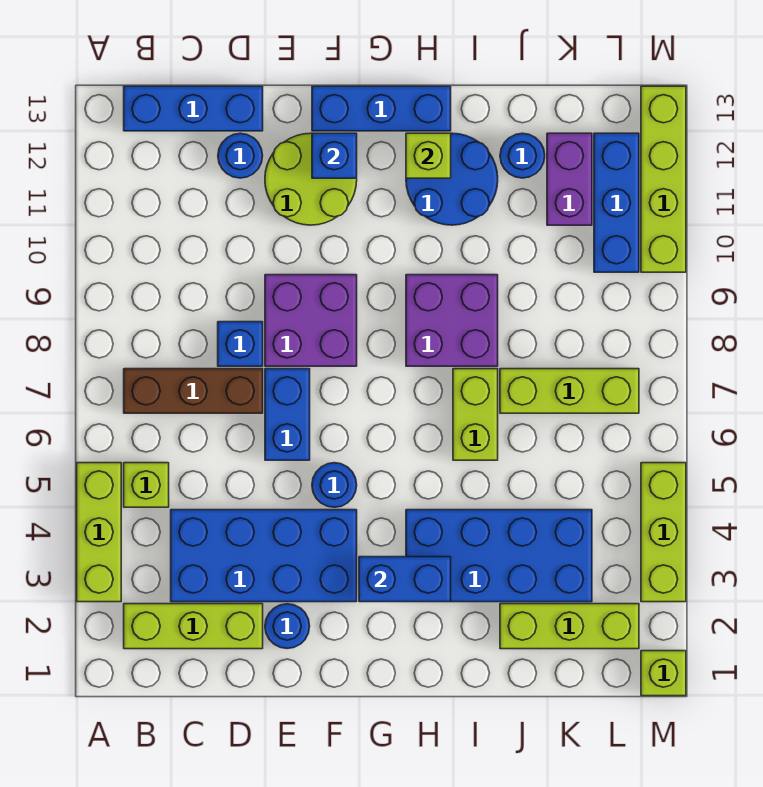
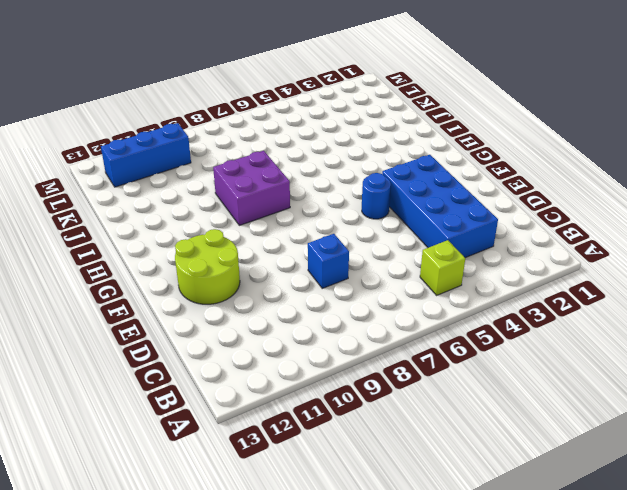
none -> lime 1x3 brick [77,463,121,602]
none -> lime 1x3 brick [124,604,263,649]
none -> brown 1x3 brick [124,369,263,413]

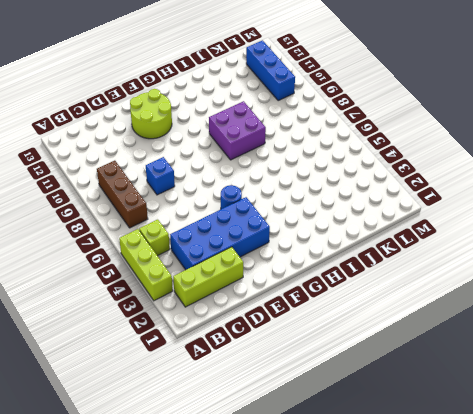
brown 1x3 brick [97,161,148,228] -> brown 1x3 brick turned to [124,369,263,413]
none -> blue 1x3 brick [124,86,263,131]
none -> blue 1x1 round brick [218,133,263,178]
none -> blue 1x1 round brick [265,604,310,649]

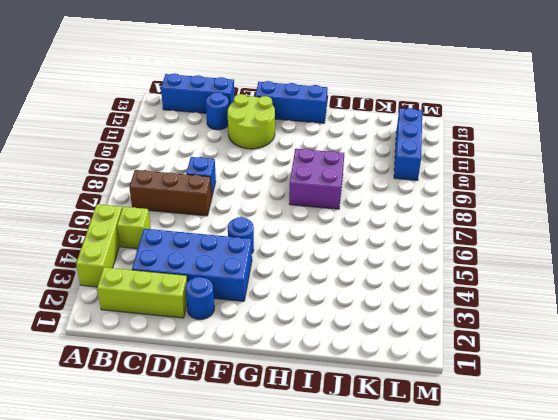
none -> blue 1x2 brick [265,369,310,460]
none -> purple 2x2 brick [265,275,357,366]
none -> blue 2x4 brick [406,510,592,602]

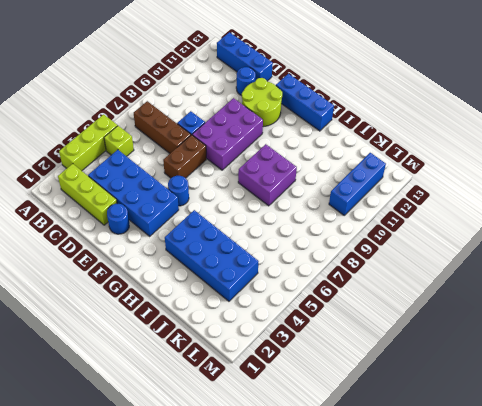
brown 1x2 brick [163,135,206,178] -> blue 1x2 brick [265,369,310,460]
purple 2x3 brick [192,98,263,170] -> purple 2x2 brick [265,275,357,366]
none -> blue 2x2 round brick [406,133,498,225]
none -> lime 1x2 brick [453,369,498,460]
none -> lime 1x3 brick [500,604,639,649]

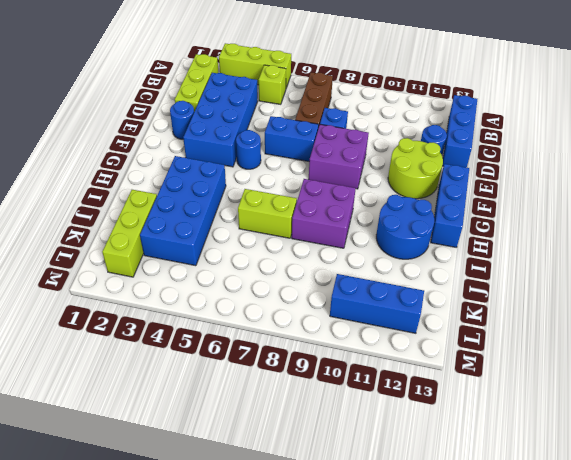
none -> lime 1x3 brick [500,369,639,413]
none -> blue 1x1 round brick [500,133,545,178]
none -> purple 1x2 brick [547,133,592,225]

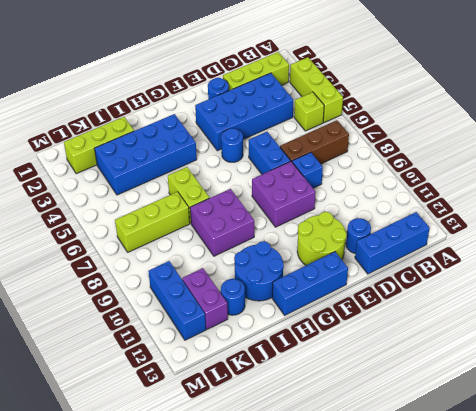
none -> lime 1x1 brick [641,651,686,696]
none -> lime 1x3 brick [641,463,686,602]
none -> lime 1x4 brick [641,86,686,272]

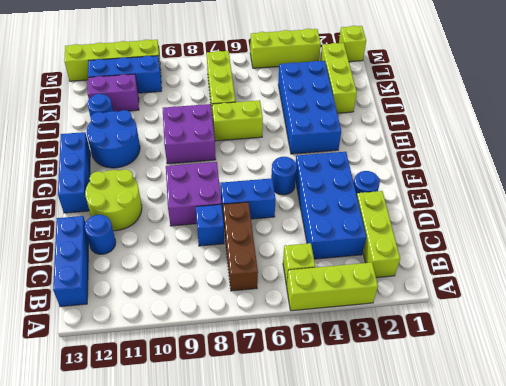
none -> blue 1x1 brick [312,133,357,178]
none -> blue 1x2 brick [359,557,451,602]
none -> lime 1x1 brick [406,133,451,178]

